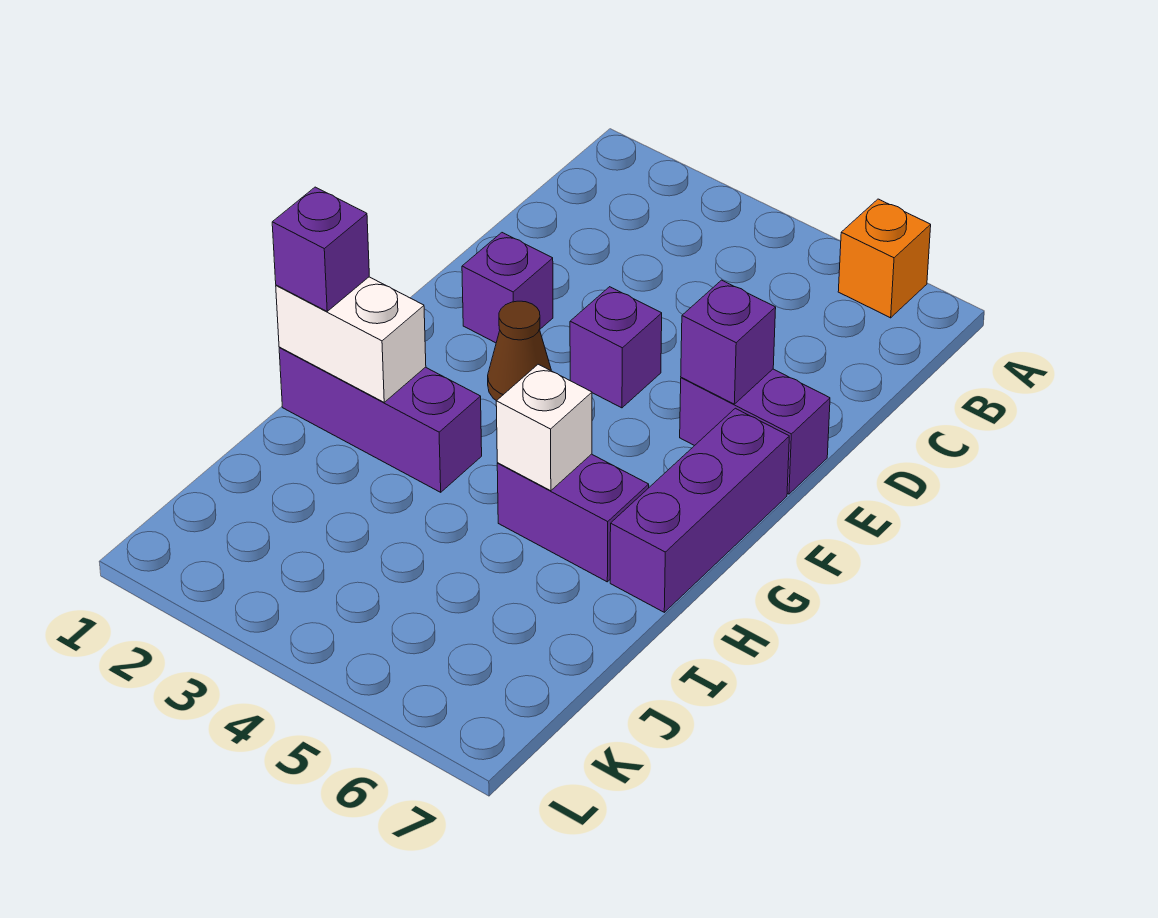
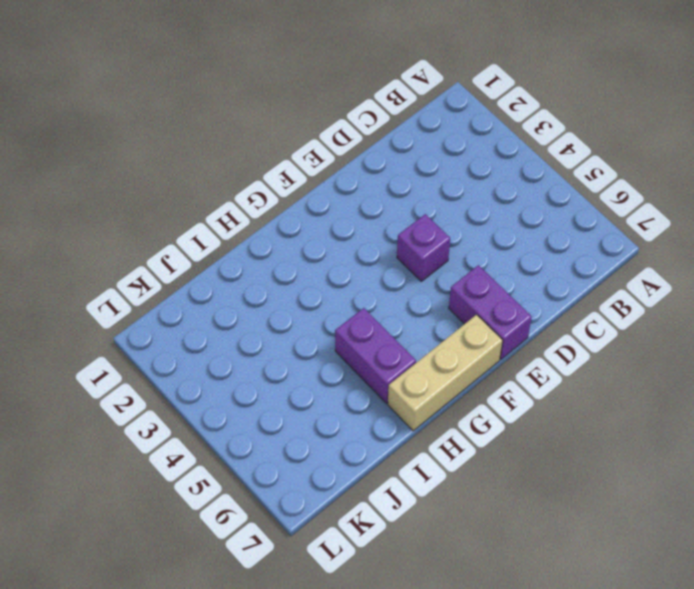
tan 1x3 brick [388,315,503,431] -> purple 1x3 brick [610,408,789,612]
none -> orange 1x1 brick [838,199,931,318]
none -> purple 1x1 brick [462,233,553,343]
none -> brown 1x1 cone [488,301,551,401]

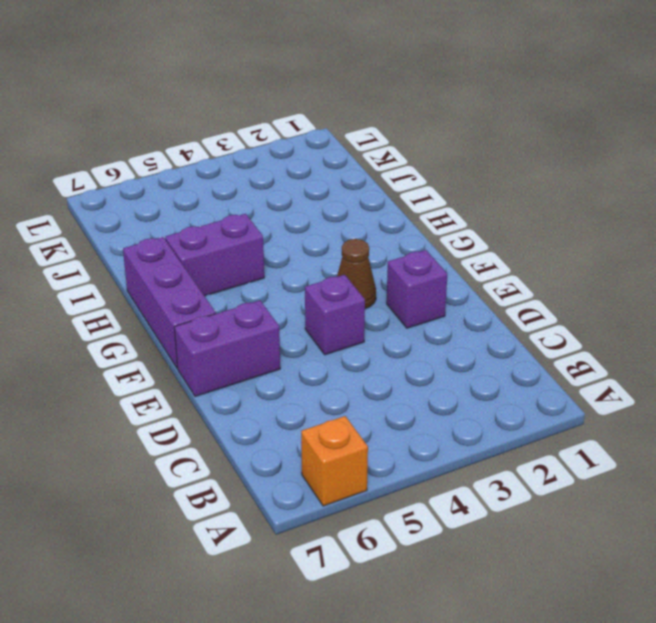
none -> purple 1x3 brick [279,348,482,492]
none -> purple 1x1 brick [681,280,776,404]
none -> white 1x2 brick [276,277,426,402]

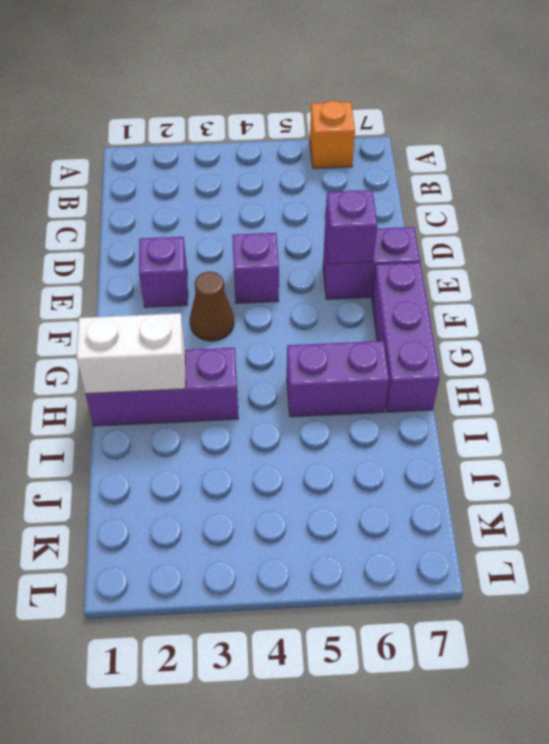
none -> white 1x1 brick [496,364,592,491]
none -> purple 1x1 brick [272,187,369,311]

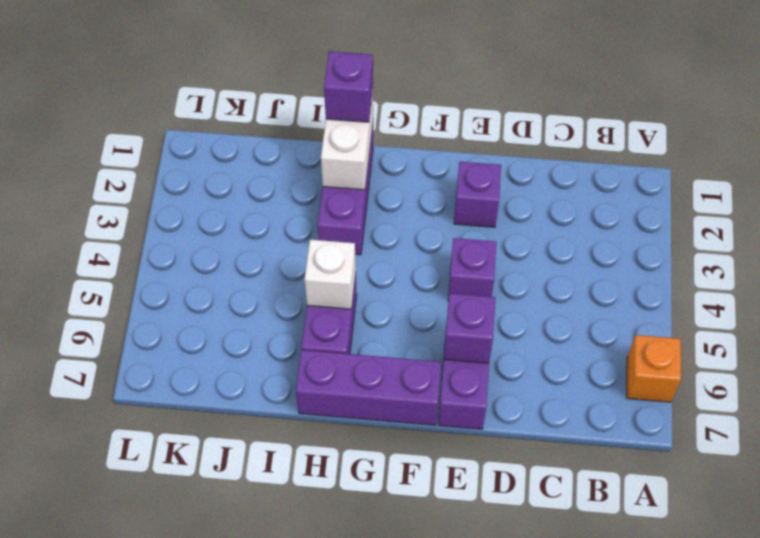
none -> brown 1x1 cone [488,301,551,401]

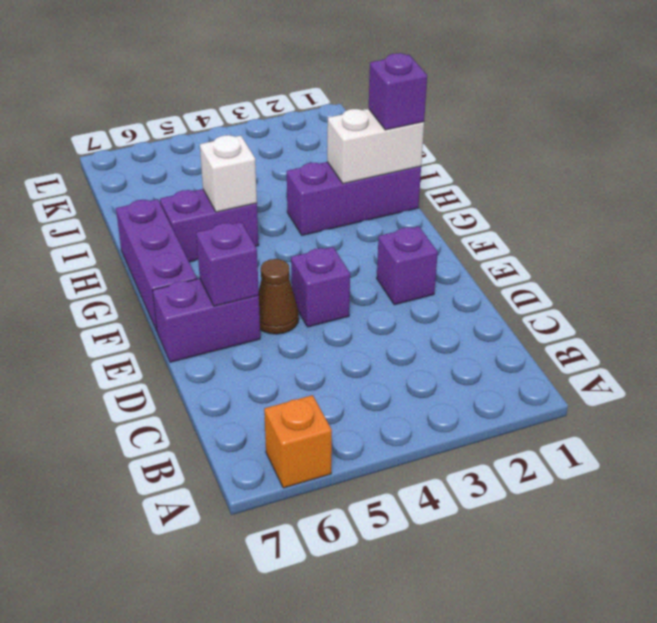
brown 1x1 cone [259,259,299,334] -> brown 1x1 cone moved to [488,301,551,401]

